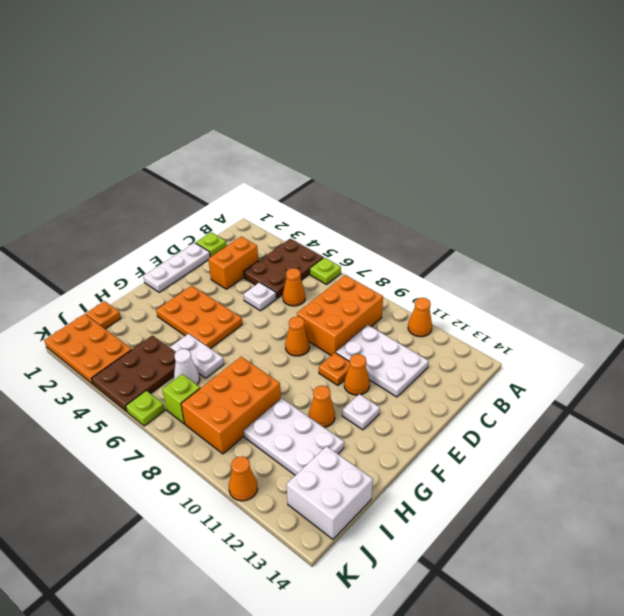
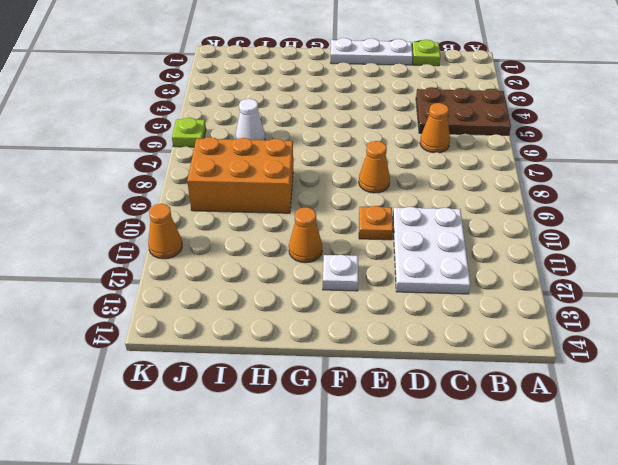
none -> lime 1x1 plate [310,258,341,285]
none -> orange 1x1 cone [408,298,432,337]
none -> orange 2x3 brick [297,275,383,356]

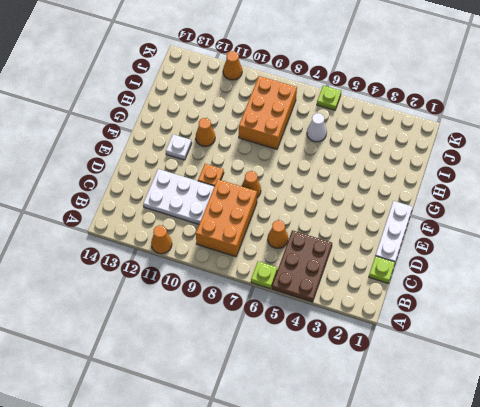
none -> orange 1x2 brick [208,237,258,289]
none -> white 1x1 plate [244,282,276,311]
none -> orange 1x1 cone [344,354,370,395]

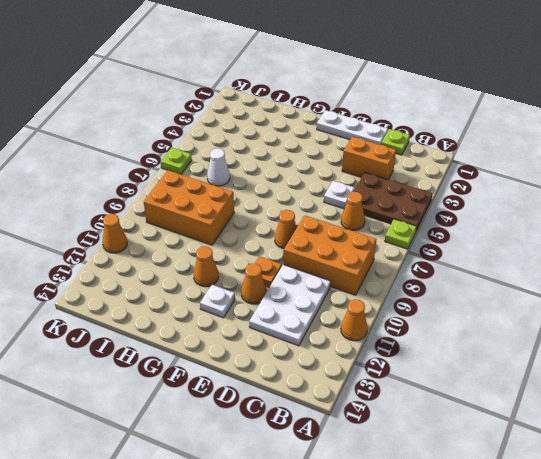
none -> orange 2x3 plate [156,286,242,349]
none -> white 1x2 plate [170,334,224,378]
none -> white 2x3 plate [244,398,344,475]

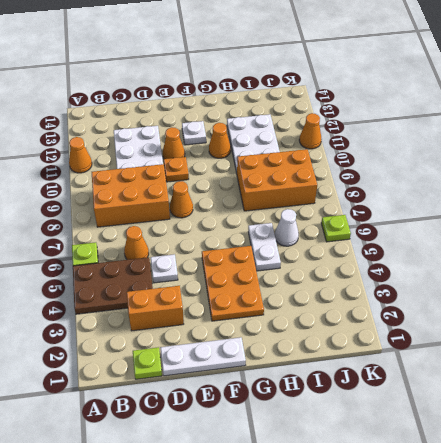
none -> orange 1x1 plate [86,301,121,329]
none -> brown 2x3 plate [92,335,176,411]
none -> white 2x2 brick [287,446,373,539]

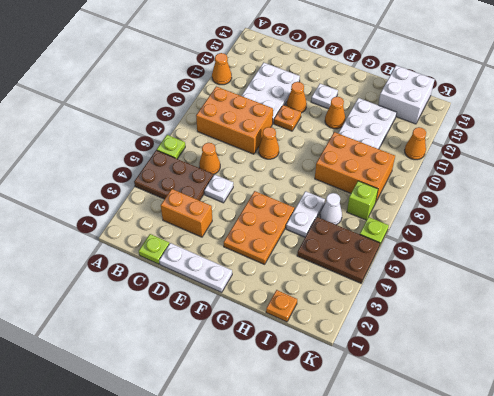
none -> orange 2x3 plate [44,314,132,384]

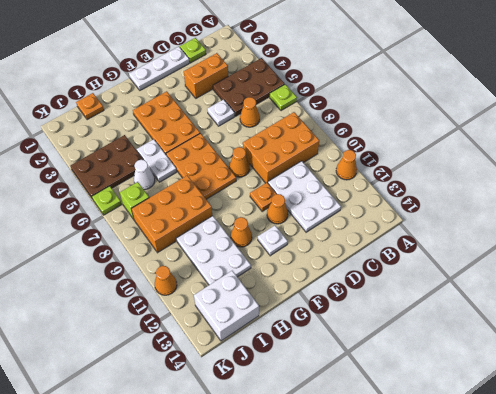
orange 2x3 plate [166,133,236,199] -> orange 2x3 plate moved to [44,314,132,384]

